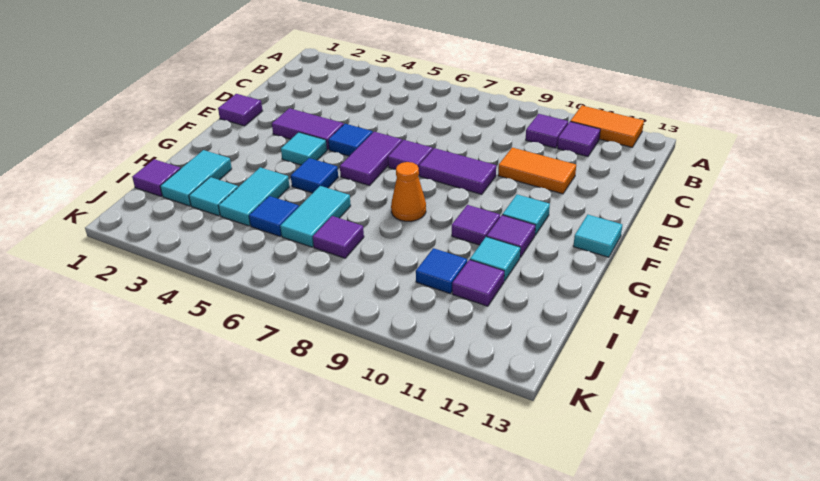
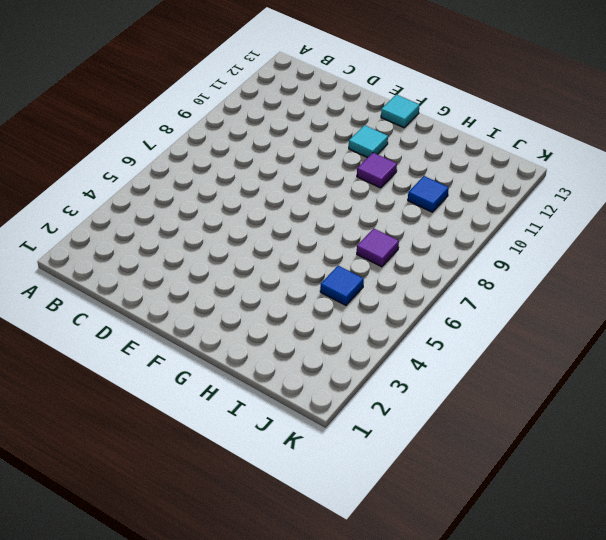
none -> orange 1x2 tile [570,106,644,147]
none -> purple 1x1 tile [526,114,568,148]
none -> purple 1x1 tile [557,122,600,157]

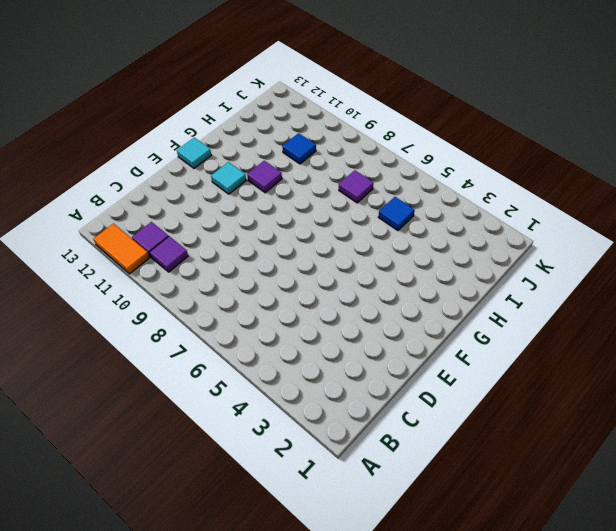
none -> orange 1x2 tile [498,148,576,194]
none -> purple 1x1 tile [218,94,263,126]
none -> purple 1x2 tile [272,108,344,150]

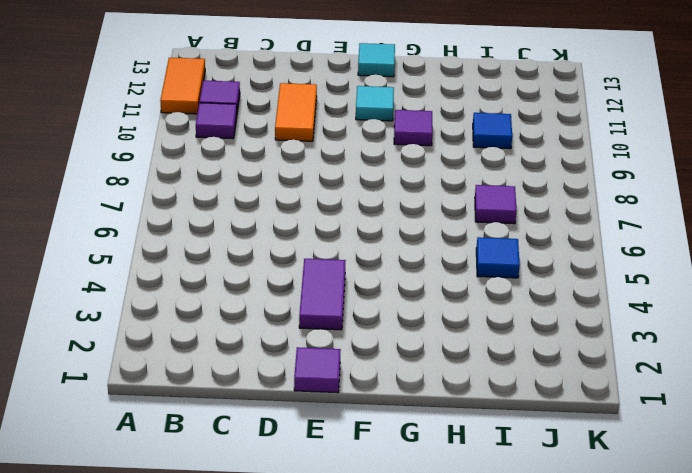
none -> blue 1x1 tile [328,124,373,156]
none -> purple 1x2 tile [340,132,402,186]
none -> purple 1x1 tile [388,140,433,170]

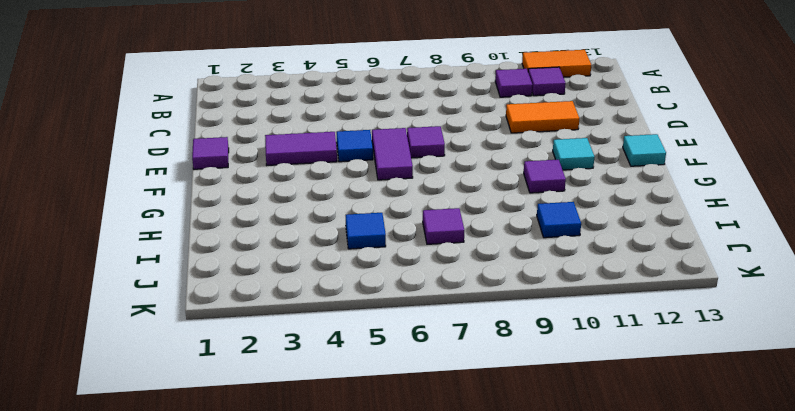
none -> purple 1x2 tile [419,148,496,194]
none -> cyan 1x1 tile [281,132,327,165]
none -> blue 1x1 tile [291,158,338,193]

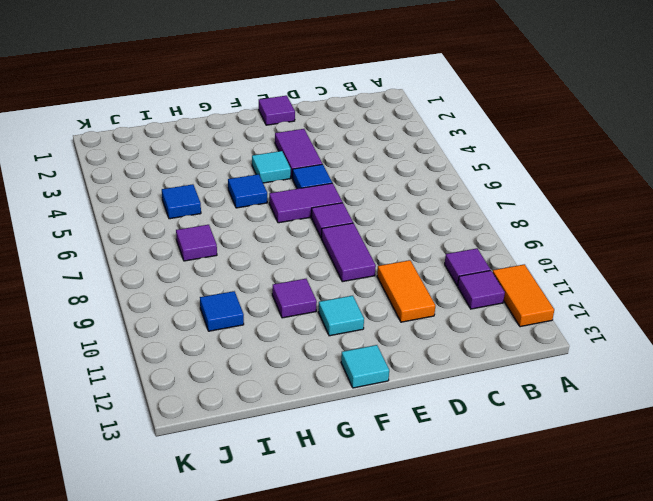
none -> orange 1x1 cone [391,162,426,221]
none -> purple 1x1 tile [487,215,536,257]
none -> cyan 1x2 tile [160,150,232,206]

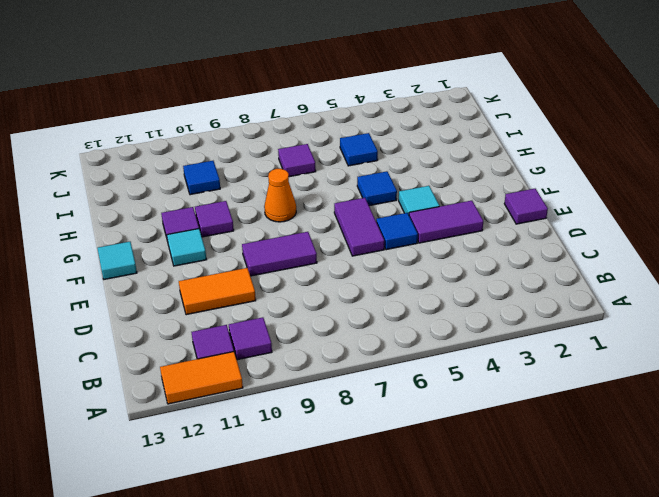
none -> purple 1x1 tile [388,140,433,170]
none -> cyan 1x2 tile [160,150,232,206]
none -> cyan 1x2 tile [219,167,290,226]

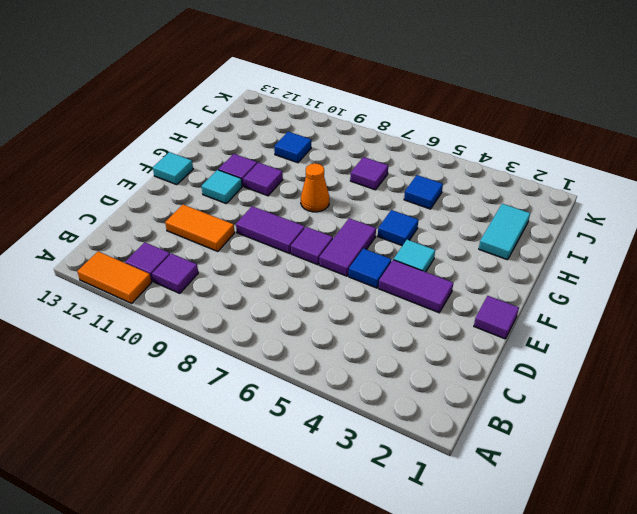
none -> cyan 1x2 tile [219,167,290,226]
none -> cyan 1x2 tile [280,186,351,247]
none -> cyan 1x1 tile [470,237,520,281]

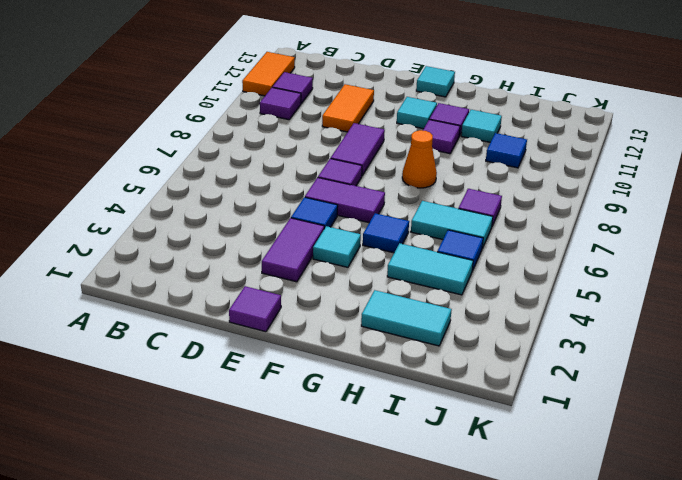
none -> purple 1x1 tile [132,159,181,196]
none -> cyan 1x1 tile [189,177,238,216]
none -> purple 1x1 tile [452,260,504,306]

